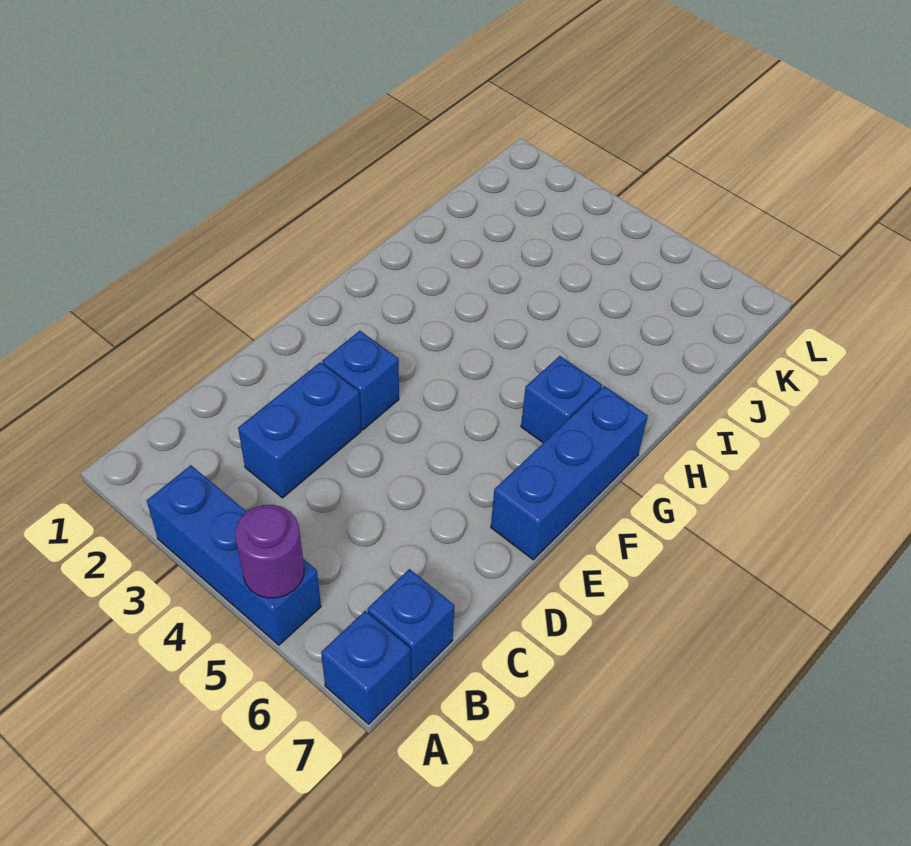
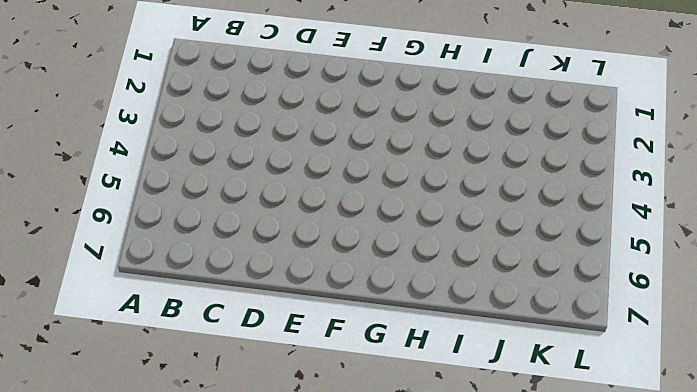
none -> blue 1x3 brick [147,465,321,645]
none -> blue 1x1 brick [321,611,411,724]

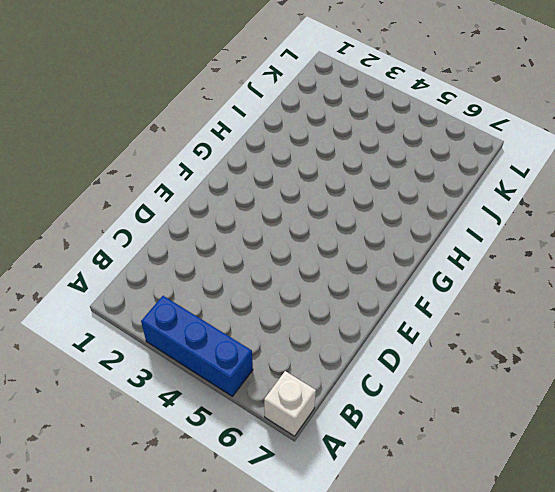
white 1x1 brick [264,371,316,436] -> blue 1x1 brick [321,611,411,724]
none -> blue 1x1 brick [367,569,455,680]
none -> blue 1x2 brick [238,362,361,498]

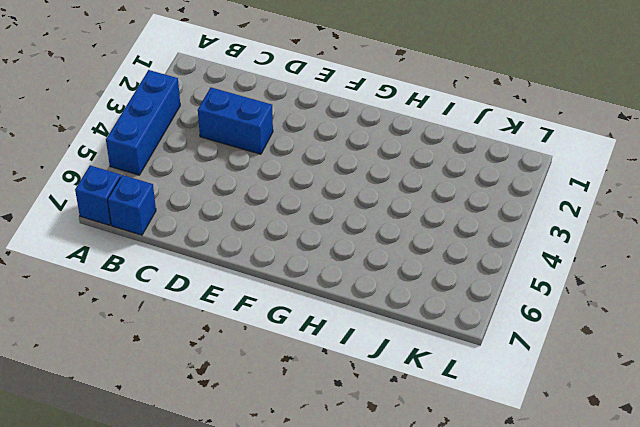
none -> blue 1x1 brick [322,331,399,430]
none -> blue 1x3 brick [491,386,648,560]

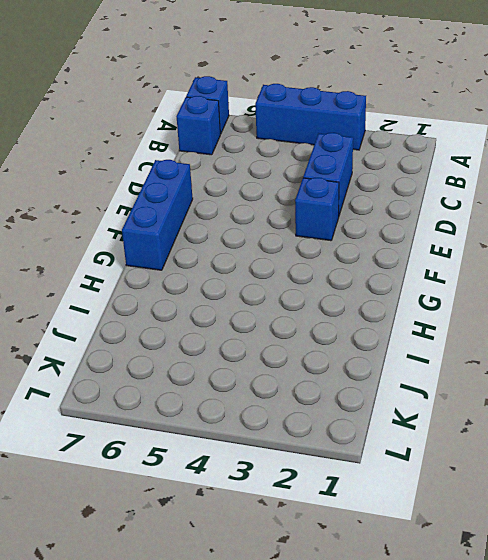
none -> blue 1x1 brick [521,356,602,443]
none -> purple 1x1 round brick [235,505,304,598]

